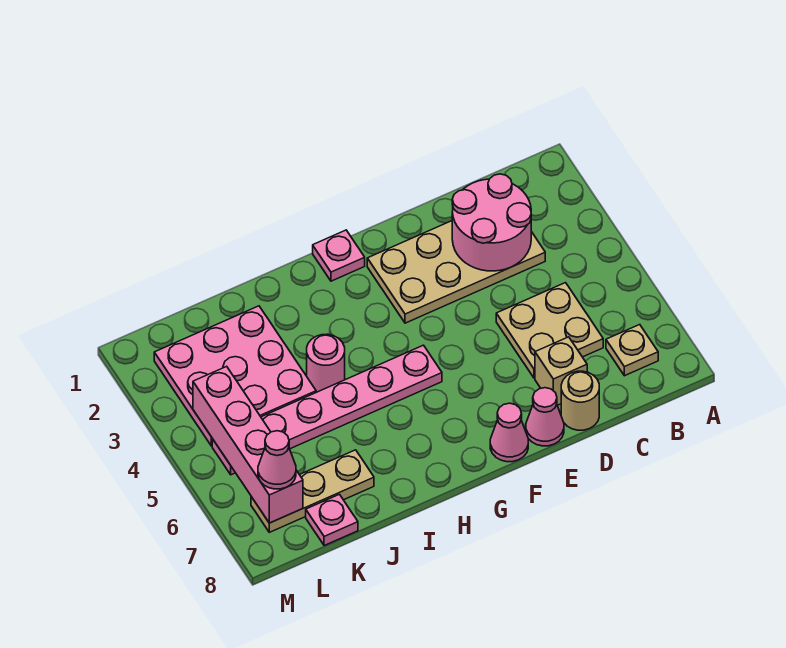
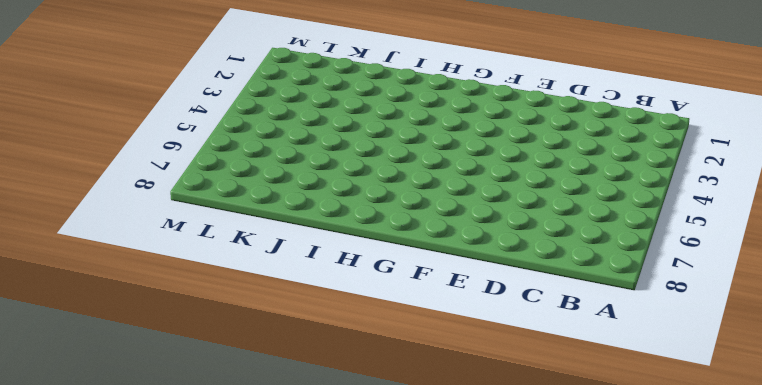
none -> tan 1x1 plate [606,325,658,376]
none -> tan 2x4 plate [367,221,545,323]
none -> tan 2x2 plate [496,283,603,378]

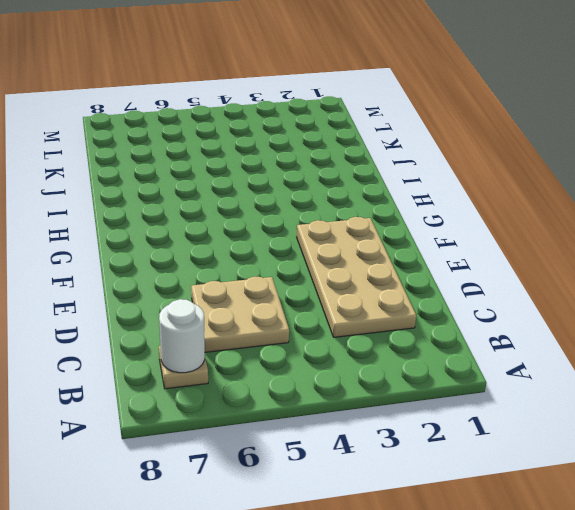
white 1x1 round brick [159,299,205,373] -> none
none -> tan 1x1 brick [535,337,587,405]
none -> tan 1x1 round brick [561,371,599,430]
none -> pink 1x1 cone [526,388,564,446]

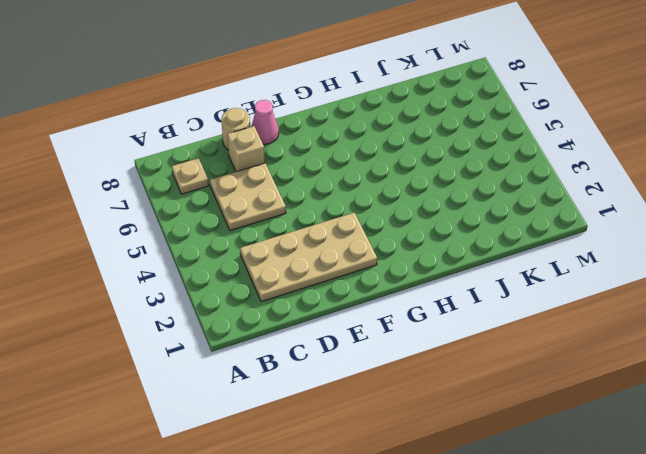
none -> pink 1x1 cone [490,403,528,462]
none -> pink 1x1 plate [313,230,365,281]
none -> pink 1x6 plate [212,345,442,475]

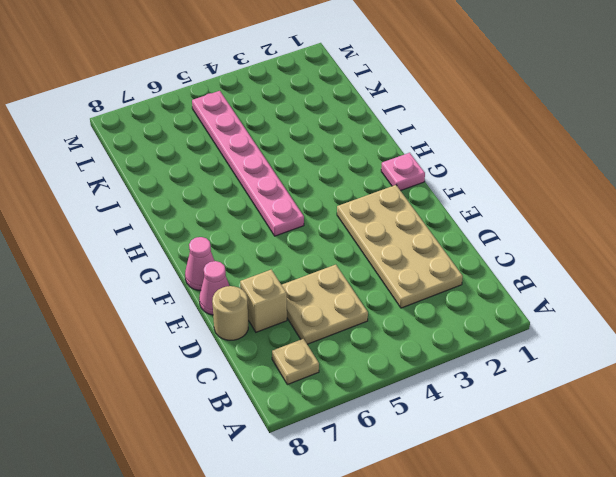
none -> pink 1x1 round brick [307,334,345,392]
none -> pink 3x3 plate [154,306,316,446]
none -> tan 1x3 plate [251,450,374,532]

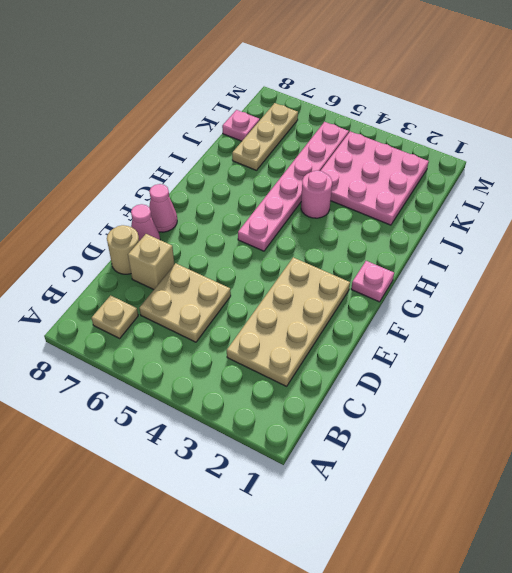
none -> pink 2x2 round brick [452,174,531,271]
none -> pink 1x4 brick [193,366,303,523]
none -> pink 1x1 cone [258,431,296,489]

